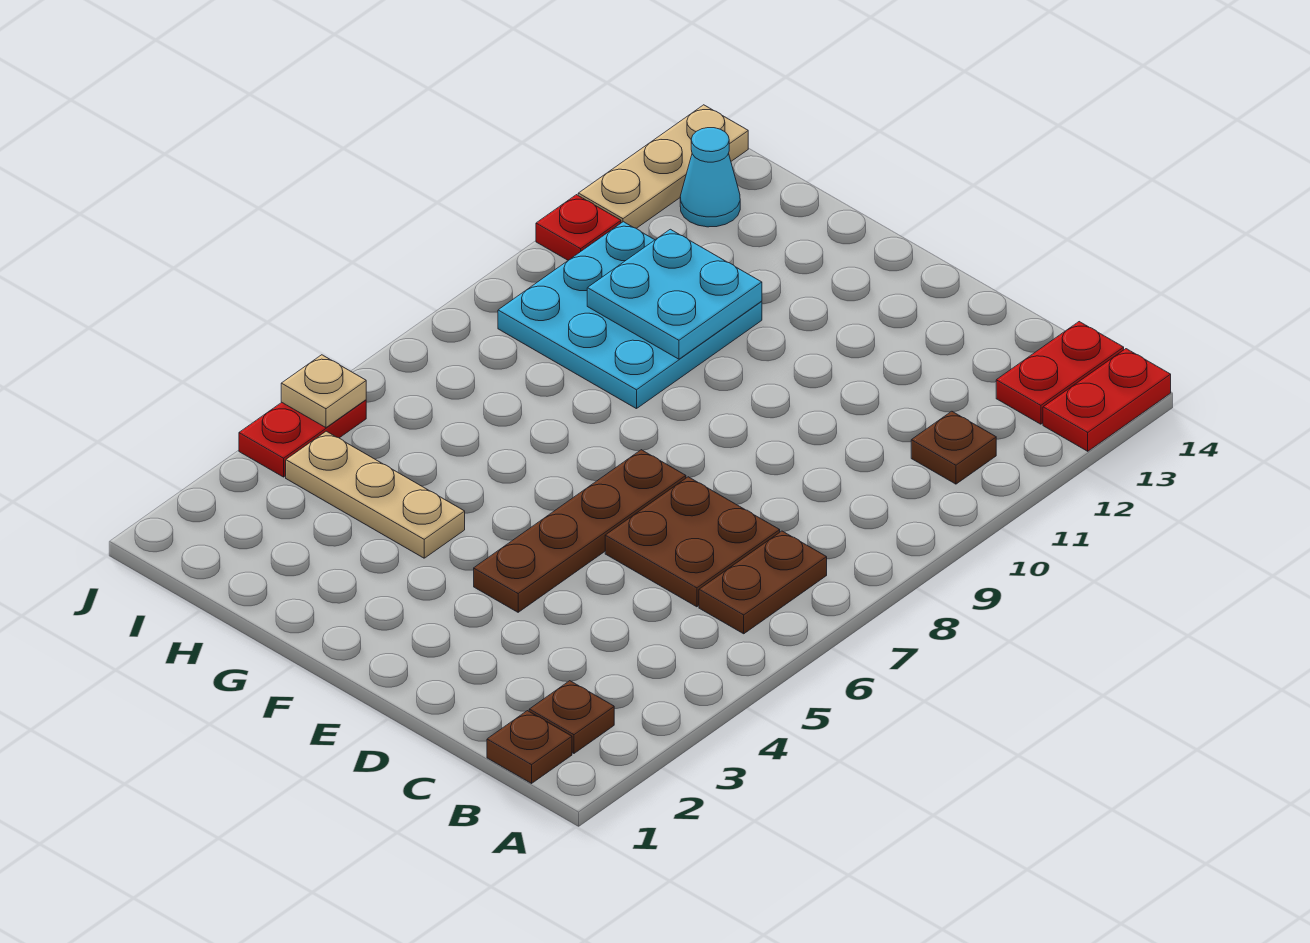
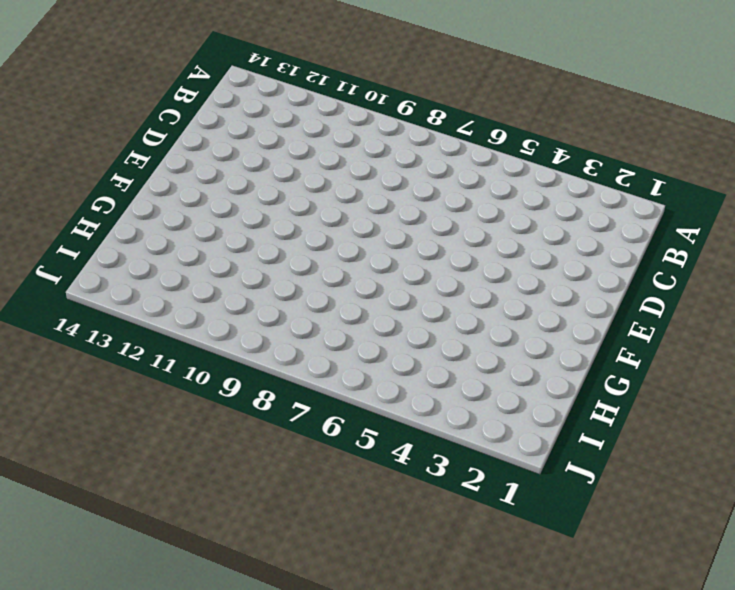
none -> red 1x2 plate [1043,349,1171,451]
none -> brown 1x1 plate [487,711,572,783]
none -> brown 1x1 plate [529,681,614,753]

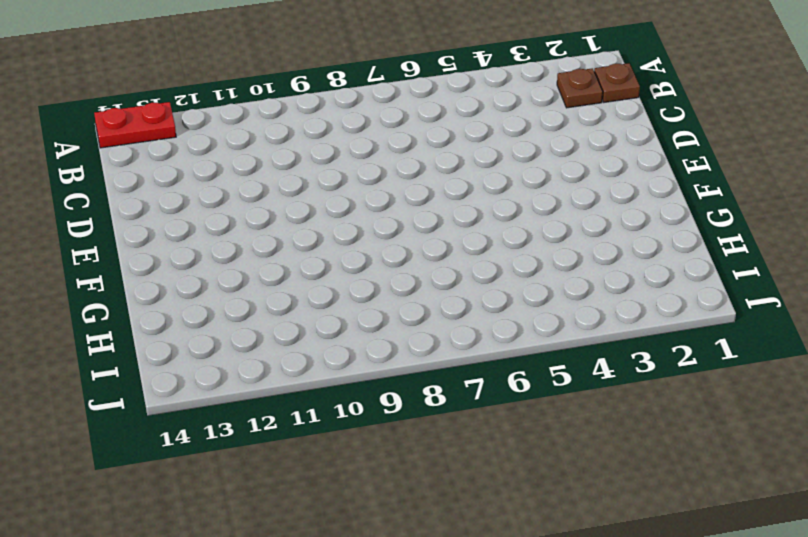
none -> brown 1x2 plate [699,531,827,634]
none -> brown 1x1 plate [911,411,996,484]
none -> red 1x2 plate [996,322,1124,424]

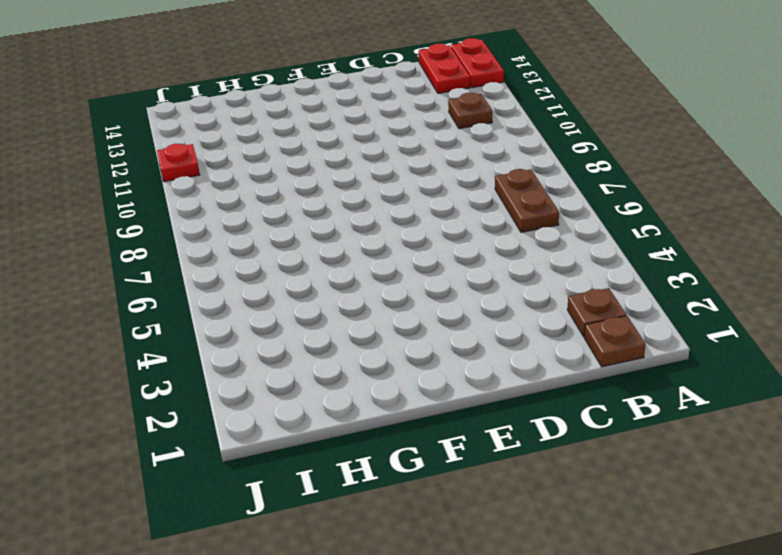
none -> brown 2x2 plate [605,477,780,607]
none -> brown 1x4 plate [474,450,686,612]
none -> tan 1x3 plate [286,431,465,558]

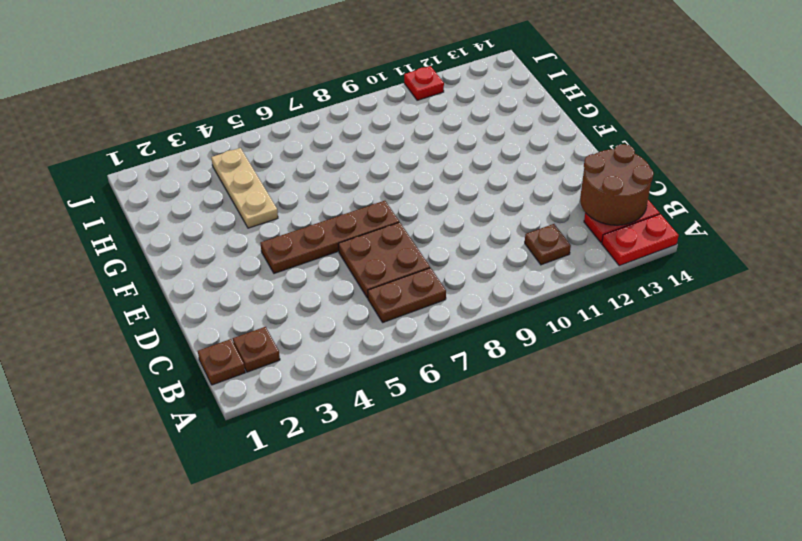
brown 2x2 round brick [580,144,654,225] -> none
none -> cyan 3x3 plate [498,222,762,409]
none -> cyan 1x1 cone [680,128,740,227]
none -> red 1x2 plate [239,400,366,477]

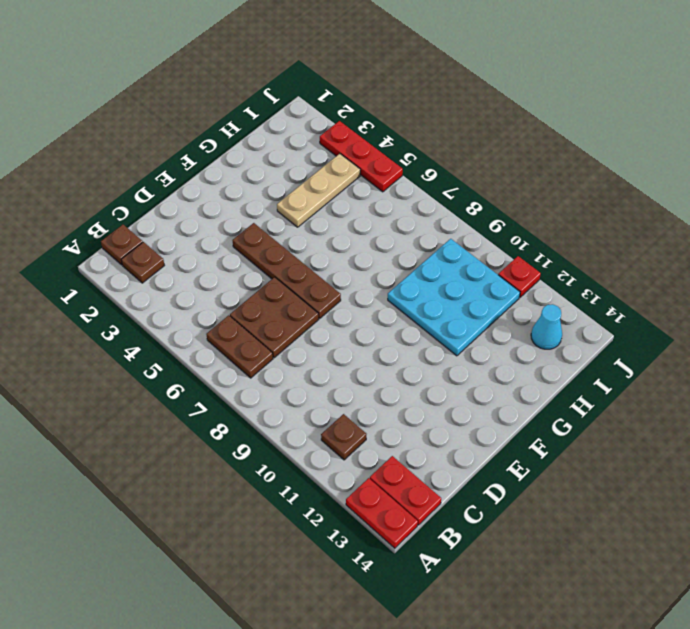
red 1x3 plate [320,121,403,192] -> red 1x2 plate [239,400,366,477]
none -> tan 1x3 plate [578,105,748,228]
none -> cyan 2x2 plate [587,229,762,359]
none -> tan 1x1 plate [281,355,366,428]

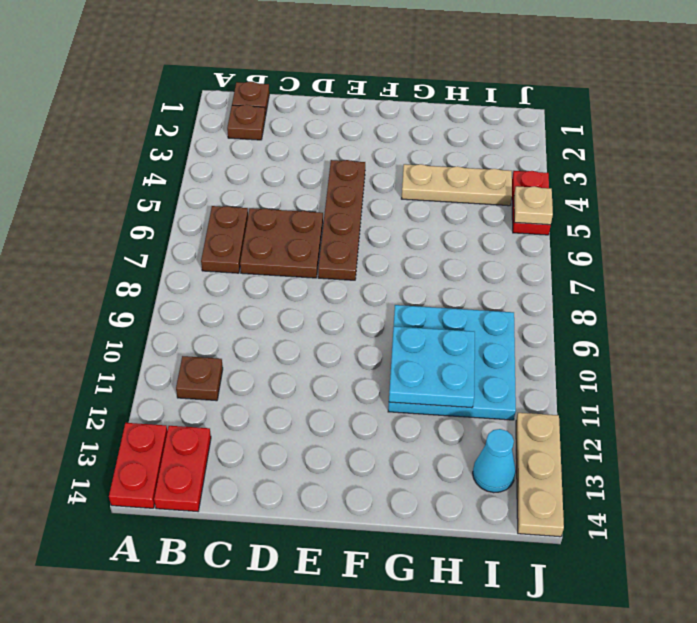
none -> red 1x1 plate [536,195,621,260]

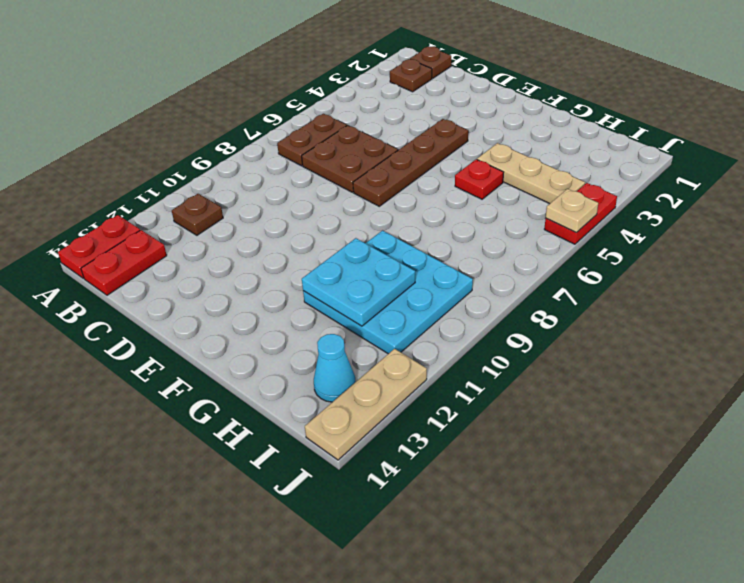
red 1x1 plate [455,159,504,199] -> red 1x1 plate moved to [536,195,621,260]

